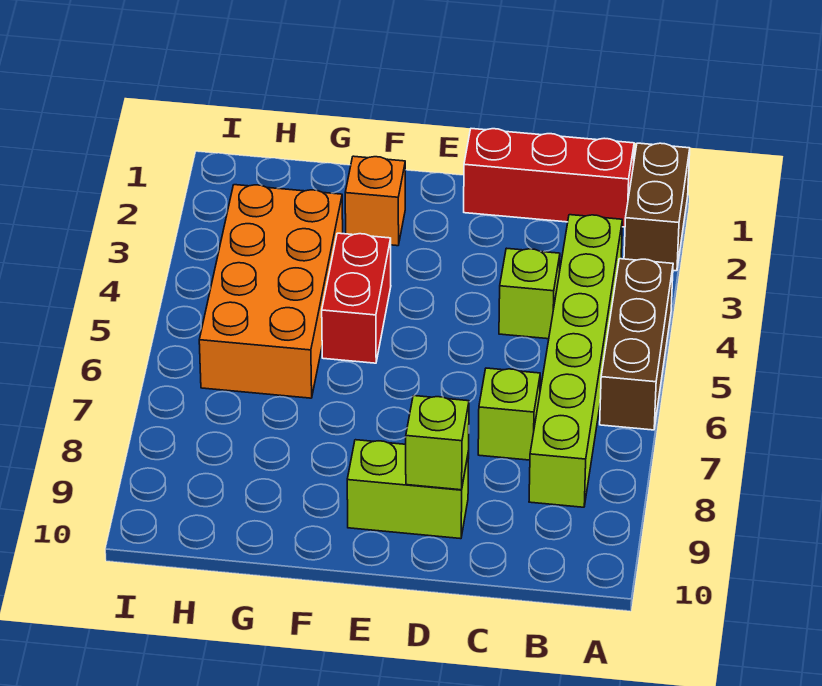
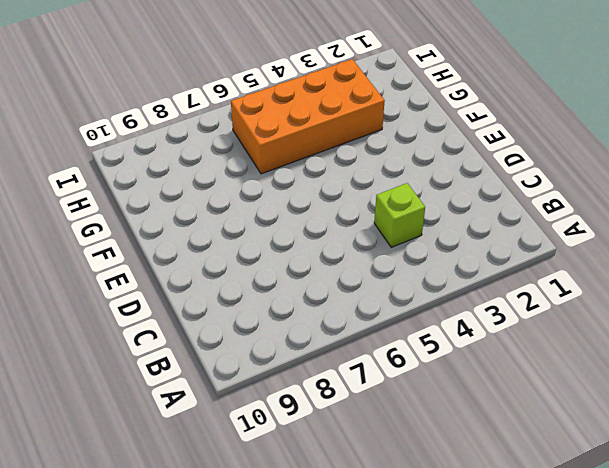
none -> brown 1x2 brick [624,143,690,271]
none -> brown 1x3 brick [600,259,673,430]

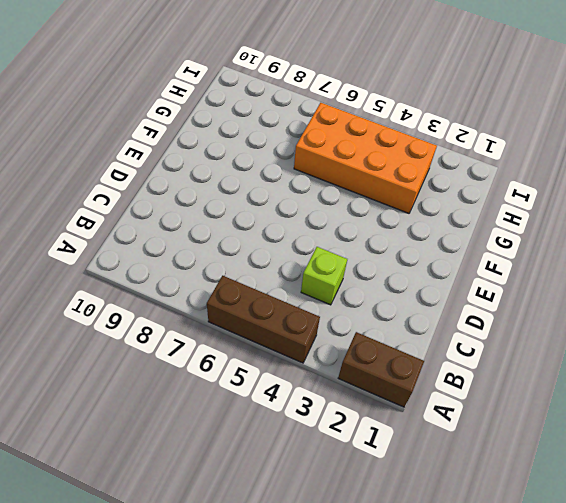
none -> red 1x3 brick [464,129,634,227]
none -> lime 1x6 brick [529,215,622,507]

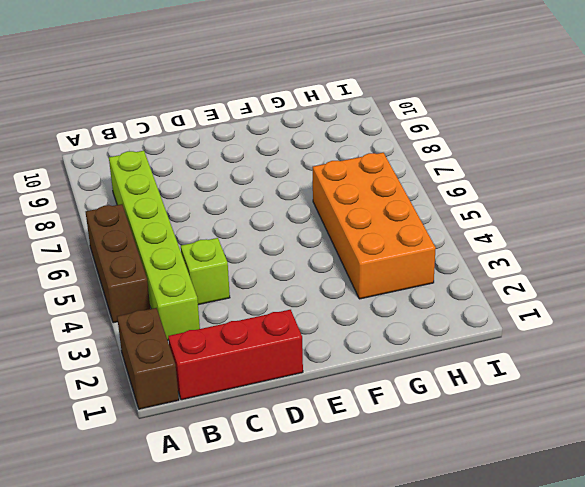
none -> lime 1x1 brick [478,368,540,460]
none -> lime 1x2 brick [347,440,469,539]

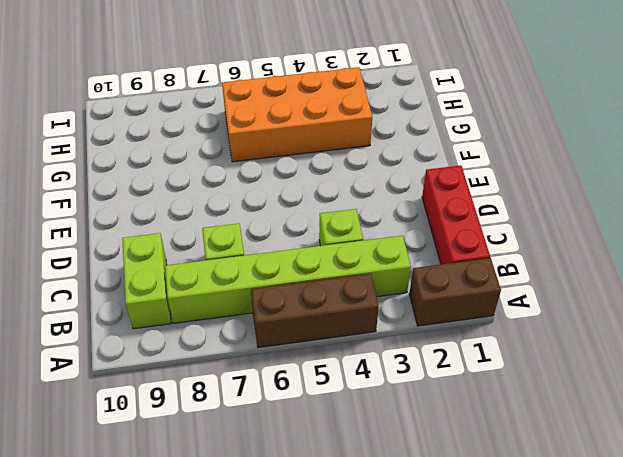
lime 1x2 brick [122,233,171,329] -> lime 1x2 brick moved to [347,440,469,539]
none -> orange 1x1 brick [345,156,405,246]
none -> red 1x2 brick [322,233,391,363]

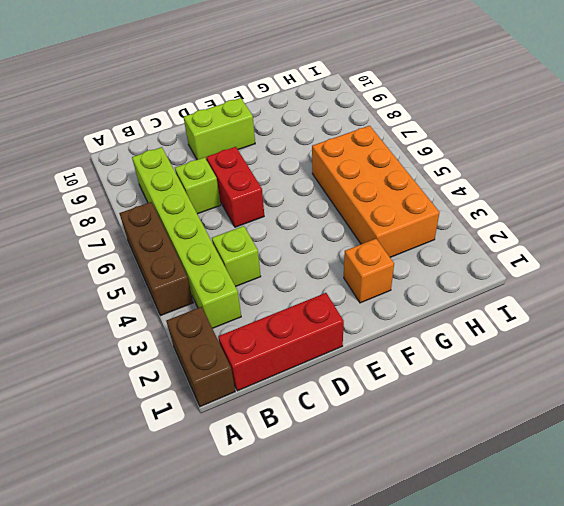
red 1x2 brick [207,147,264,227] -> red 1x2 brick moved to [322,233,391,363]
none -> lime 1x1 brick [406,396,469,490]

